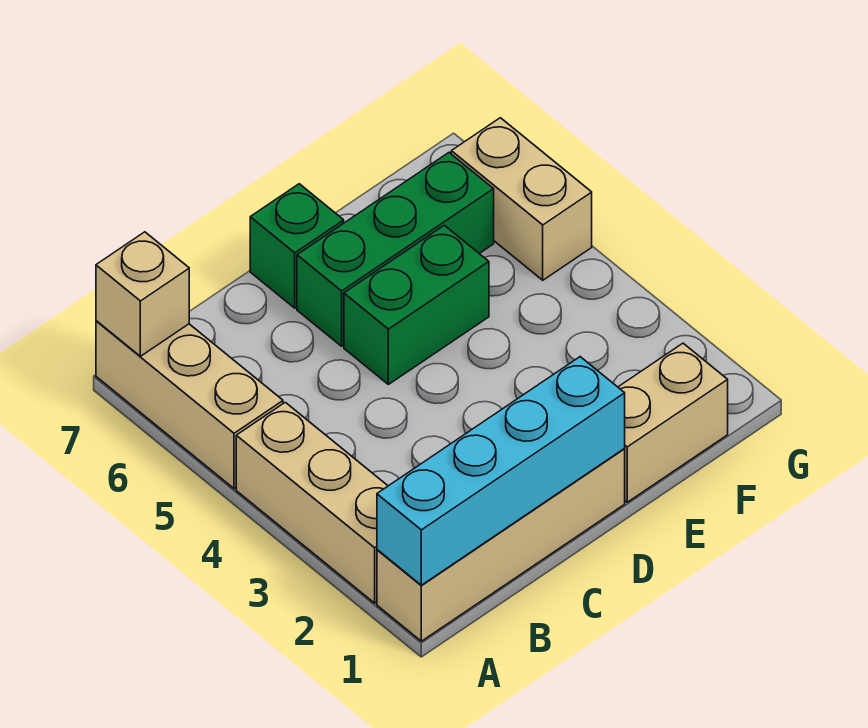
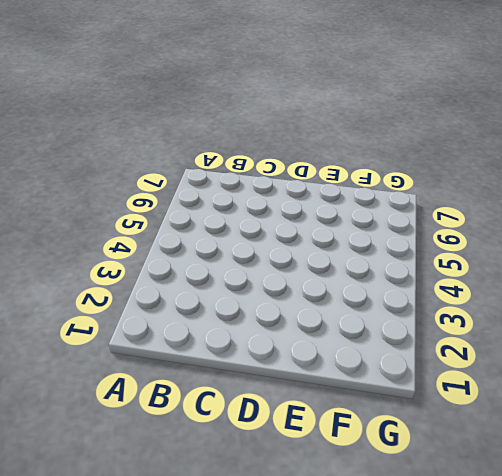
none -> tan 1x4 brick [377,449,625,641]
none -> tan 1x3 brick [236,402,388,603]

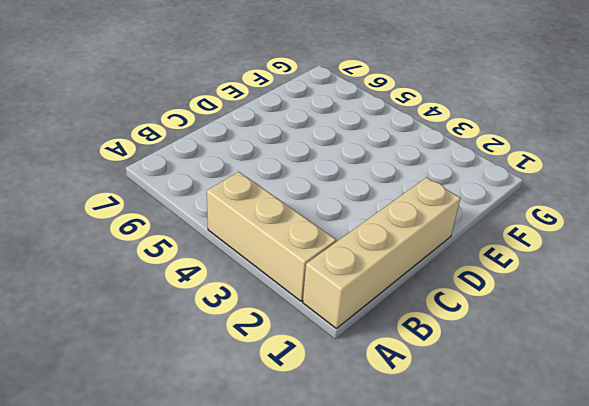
none -> tan 1x3 brick [96,321,283,489]
none -> green 1x2 brick [344,225,489,384]

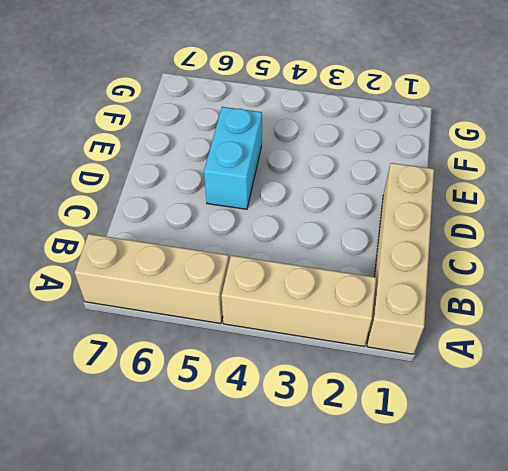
cyan 1x2 brick [204,107,262,209] -> green 1x2 brick [344,225,489,384]
none -> green 1x3 brick [297,153,494,346]
none -> green 1x1 brick [250,184,344,308]

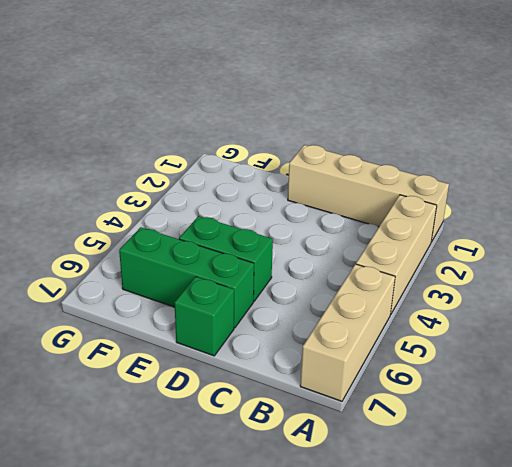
none -> tan 1x2 brick [618,343,728,502]
none -> tan 1x2 brick [451,118,592,280]

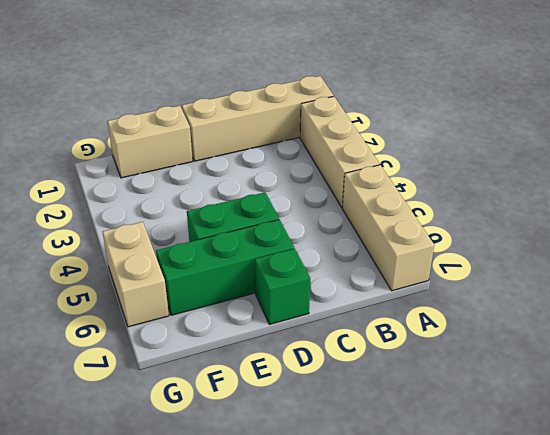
none -> cyan 1x4 brick [377,357,625,585]
none -> tan 1x1 brick [96,232,189,356]

